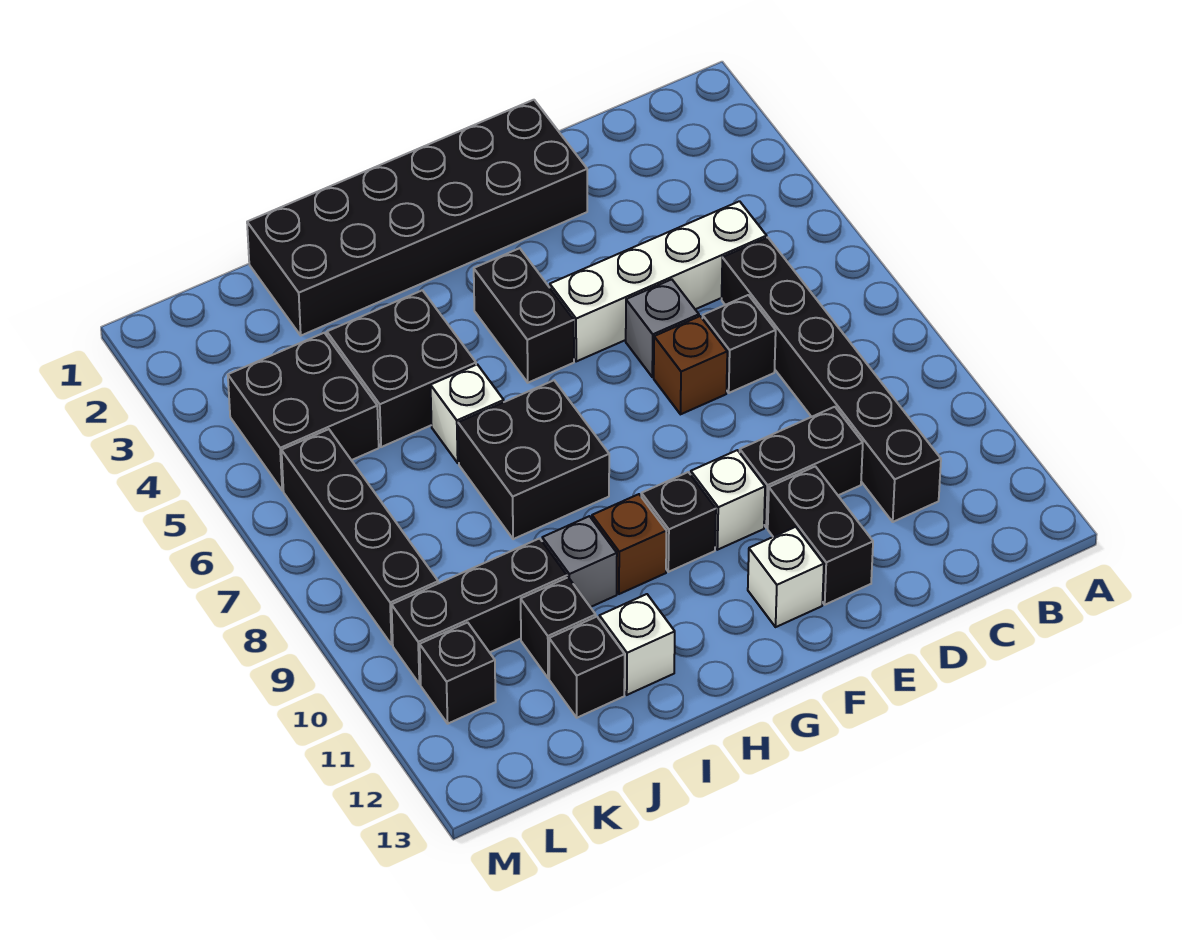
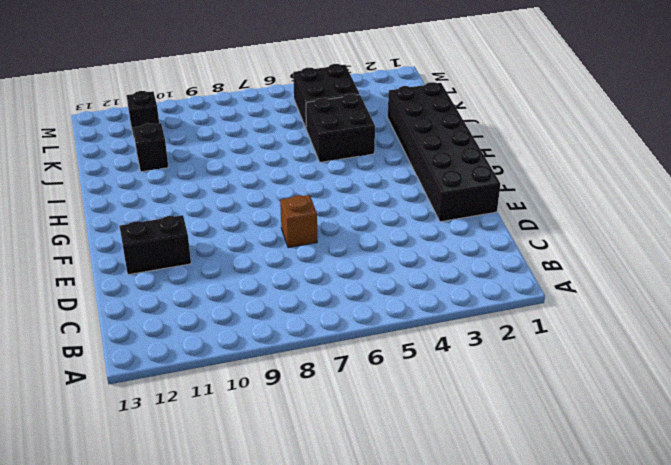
none -> white 1x4 brick [550,201,767,361]
none -> black 1x6 brick [722,237,941,522]
none -> black 1x1 brick [702,295,776,393]

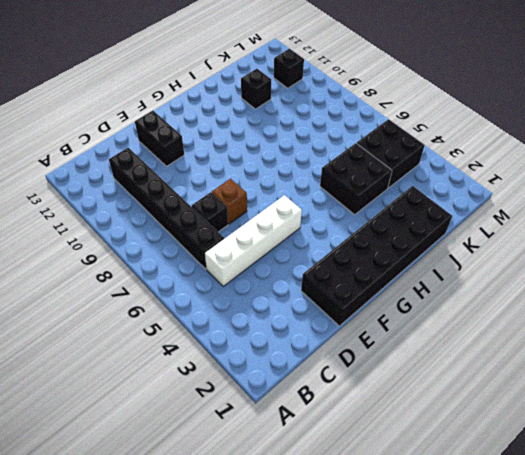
none -> black 1x2 brick [740,407,863,528]
none -> grey 1x1 brick [626,279,699,377]
none -> white 1x1 brick [691,450,765,550]

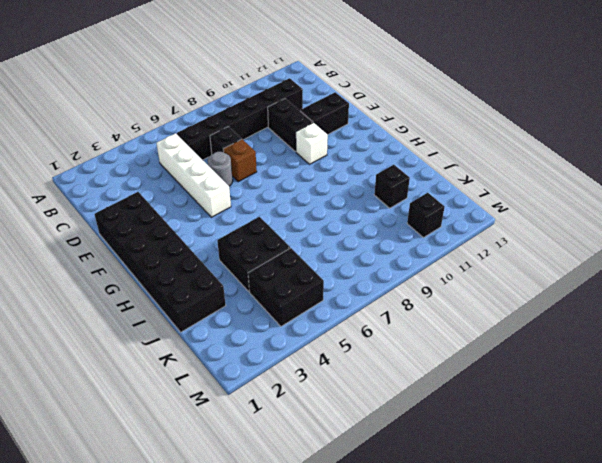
grey 1x1 round brick [208,152,233,186] -> grey 1x1 brick [626,279,699,377]
none -> white 1x1 brick [748,527,824,627]
none -> black 1x2 brick [474,248,574,383]
none -> black 1x1 brick [641,472,716,572]

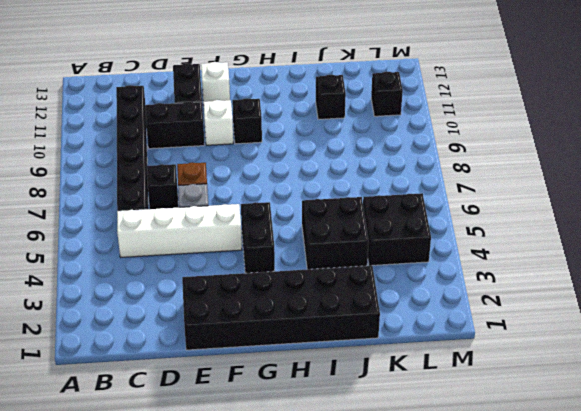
none -> black 2x2 brick [458,380,609,539]
none -> brown 1x1 brick [592,494,667,594]
none -> white 1x1 brick [431,365,504,463]

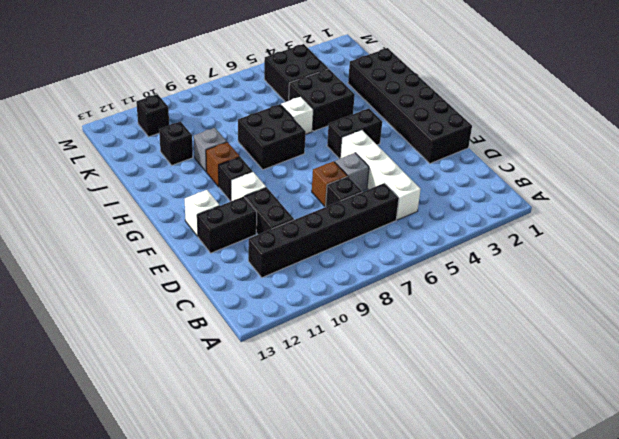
none -> white 1x1 brick [599,594,675,695]
none -> black 1x3 brick [392,538,567,684]
none -> black 1x1 brick [549,617,625,718]

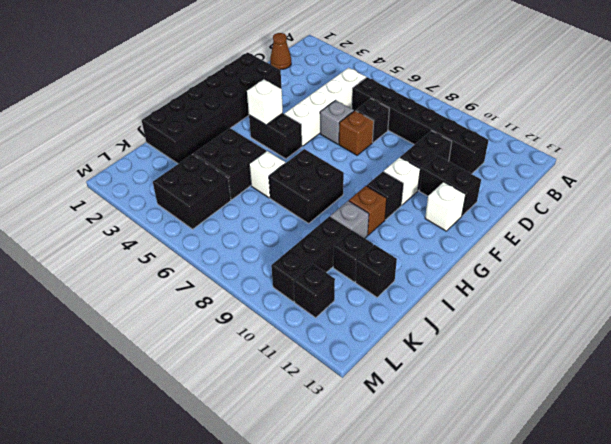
brown 1x1 cone [270,33,291,70] -> none
white 1x1 brick [247,80,283,125] -> white 1x1 brick moved to [599,594,675,695]
none -> black 1x4 brick [282,429,438,644]

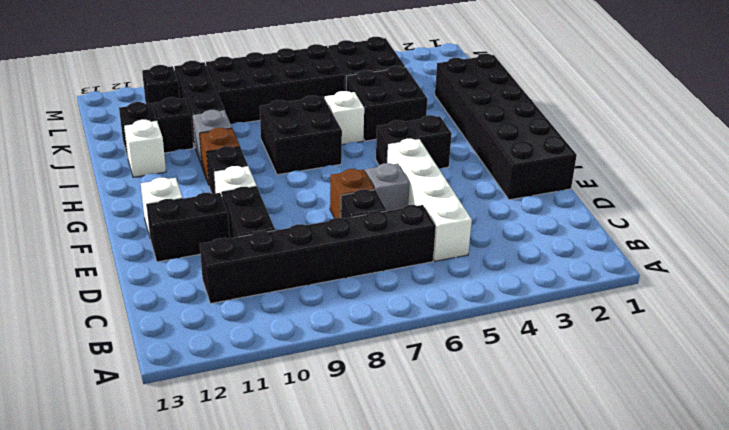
black 2x4 brick [206,44,345,125] -> black 1x4 brick [282,429,438,644]

